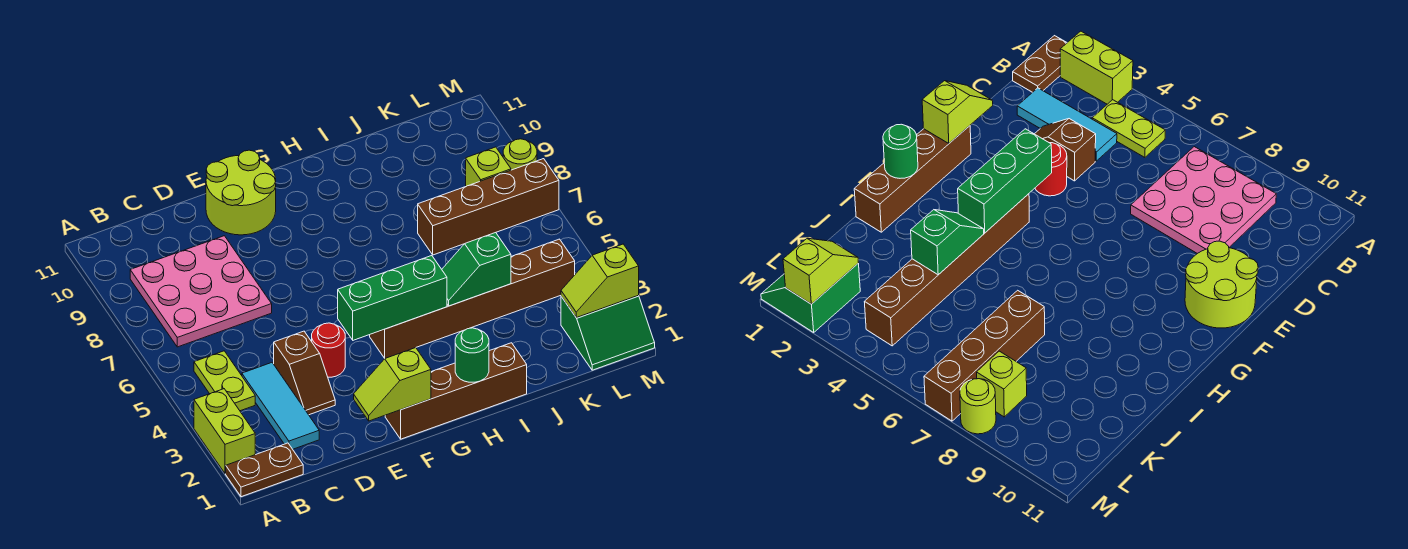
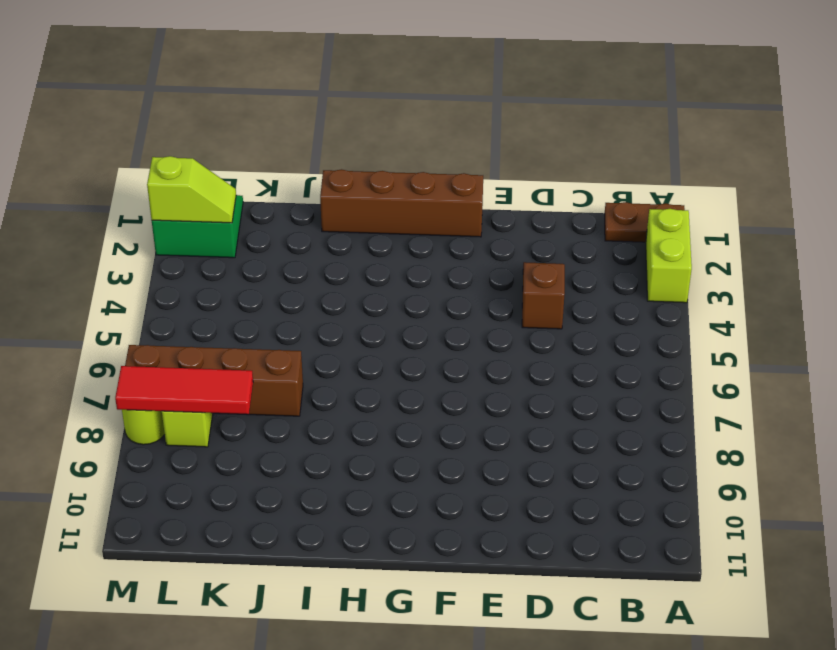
red 1x3 tile [115,366,253,414] -> none
none -> lime 1x2 plate [194,351,255,411]
none -> pink 3x3 plate [130,236,272,347]
none -> cyan 1x3 tile [242,363,319,449]

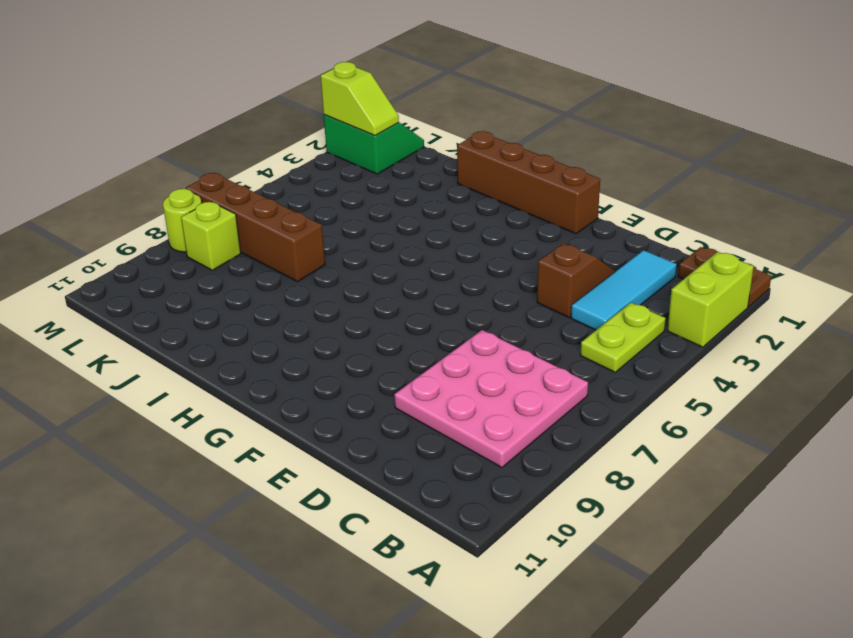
none -> red 1x1 round brick [312,323,345,377]
none -> lime 2x2 round brick [206,150,276,235]
none -> brown 1x6 brick [370,239,575,358]

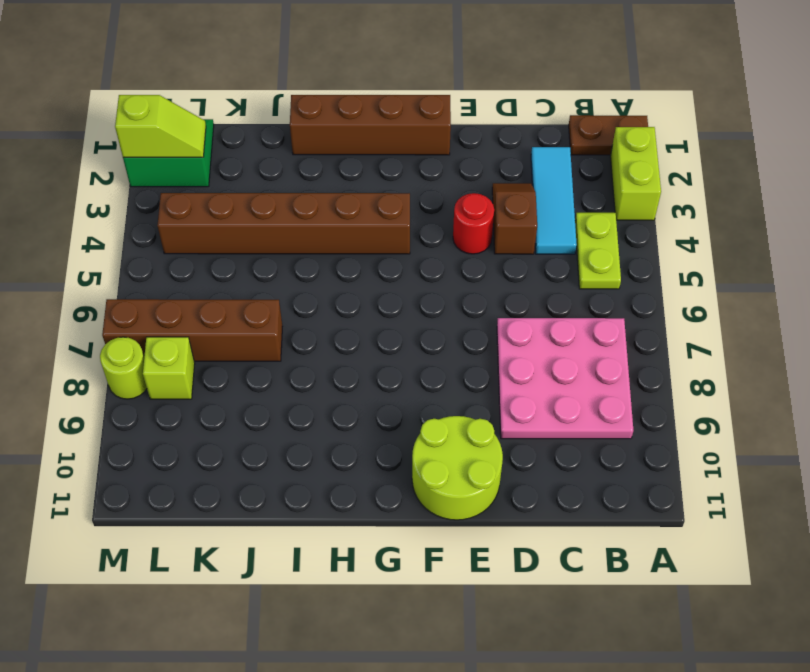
none -> lime 1x2 slope [354,348,431,421]
none -> green 1x3 brick [338,256,447,340]
none -> green 1x1 round brick [455,328,489,382]

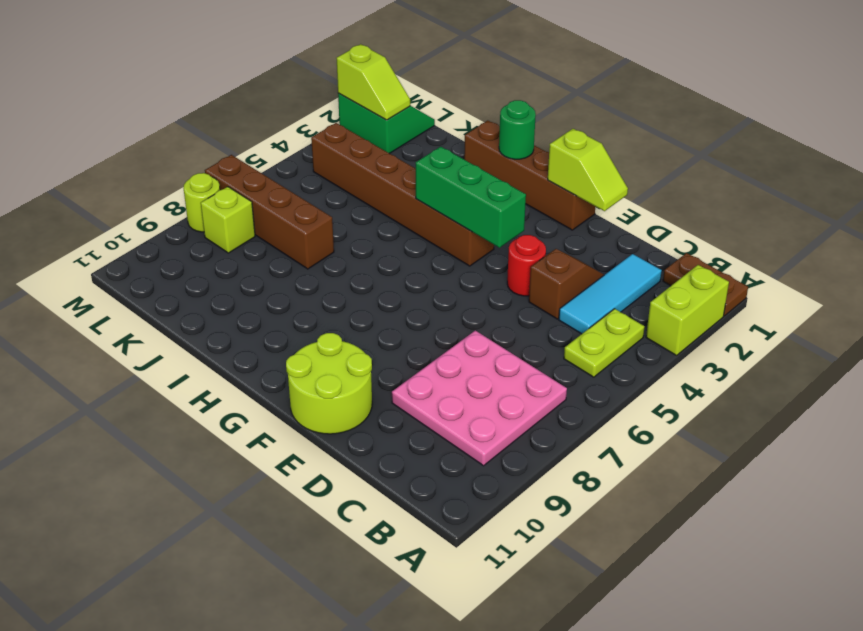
none -> green 1x2 slope [442,233,511,306]

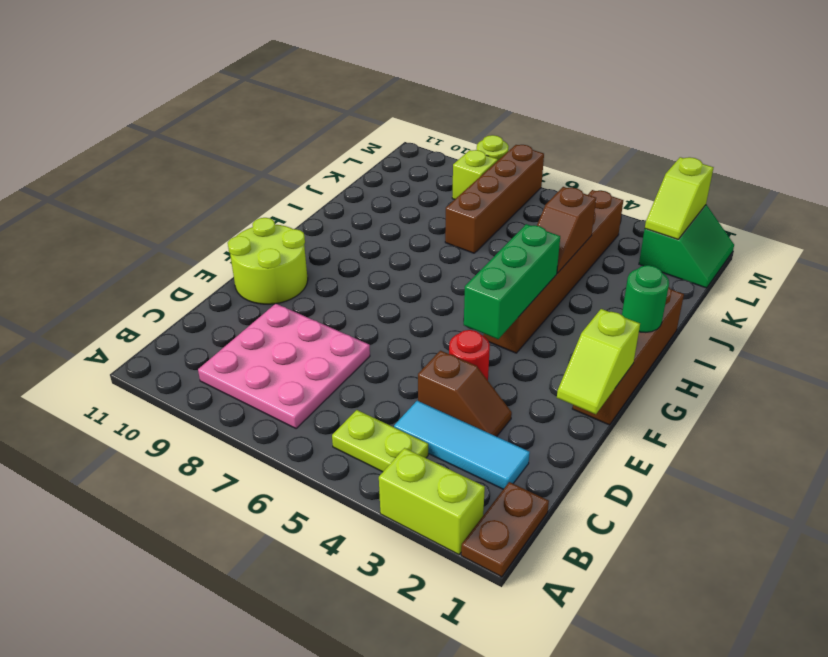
brown 1x2 slope [537,187,596,273] -> green 1x2 slope [442,233,511,306]

